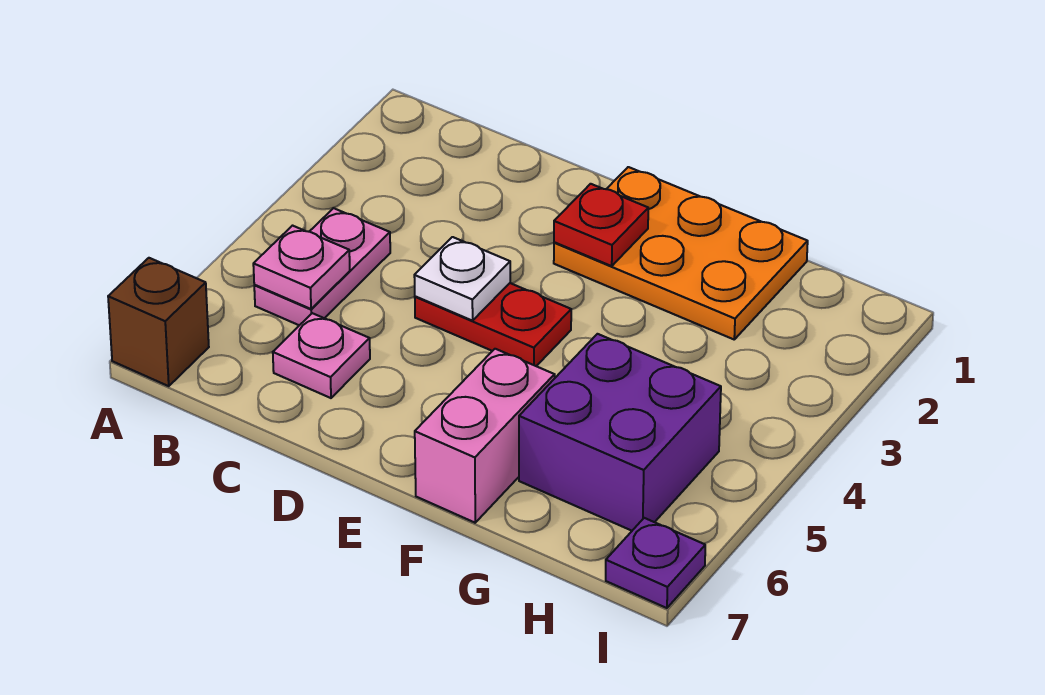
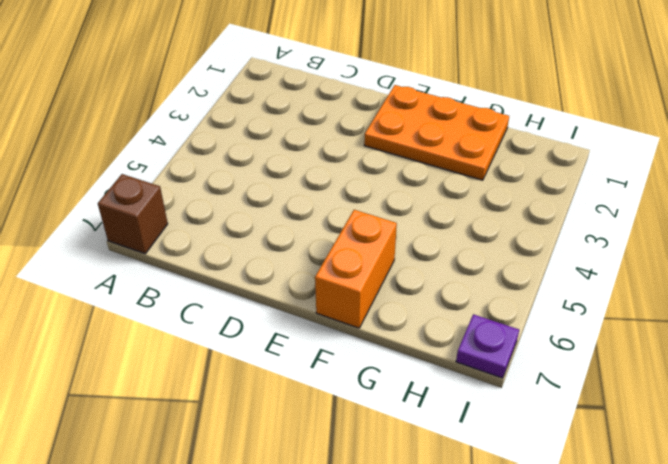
orange 1x2 brick [315,210,397,328] -> pink 1x2 brick [415,349,555,523]
none -> pink 1x2 plate [254,208,390,325]
none -> pink 1x1 plate [273,313,370,398]

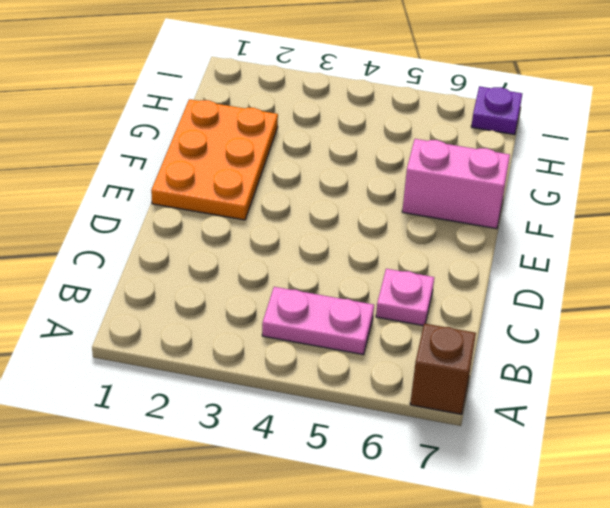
none -> red 1x2 plate [415,283,571,366]
none -> purple 2x2 brick [519,334,721,531]

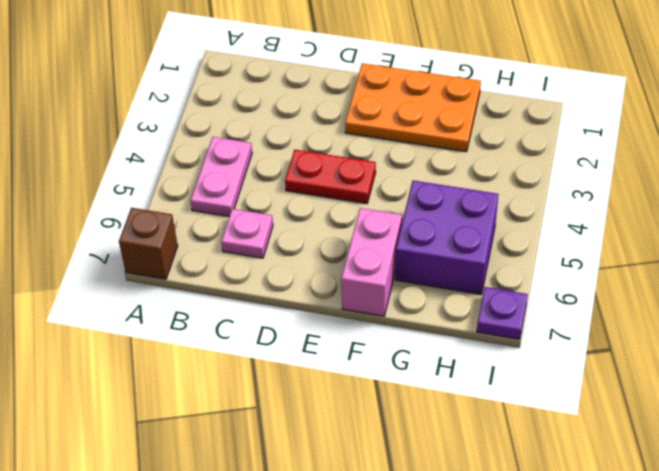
none -> pink 1x1 plate [253,226,350,309]
none -> white 1x1 plate [414,237,510,321]

